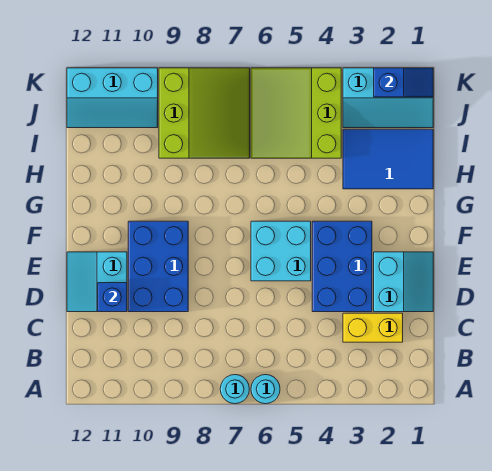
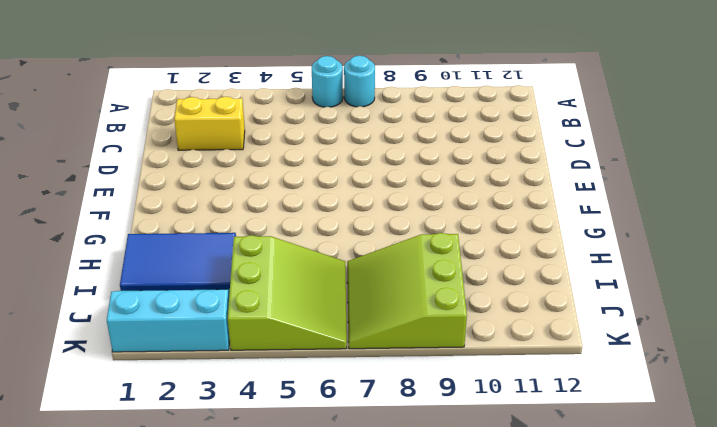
none -> cyan 2x2 slope [374,252,433,312]
none -> blue 2x3 brick [312,221,372,312]
none -> blue 2x3 brick [128,221,188,312]

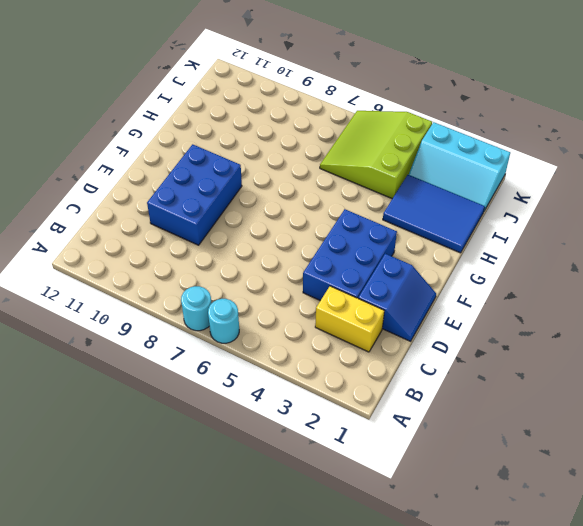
blue 2x2 slope [358,254,436,341] -> cyan 2x2 slope [374,252,433,312]
none -> cyan 2x2 slope [67,252,127,312]
none -> cyan 2x2 brick [251,221,311,281]
none -> lime 3x3 slope [159,68,250,158]

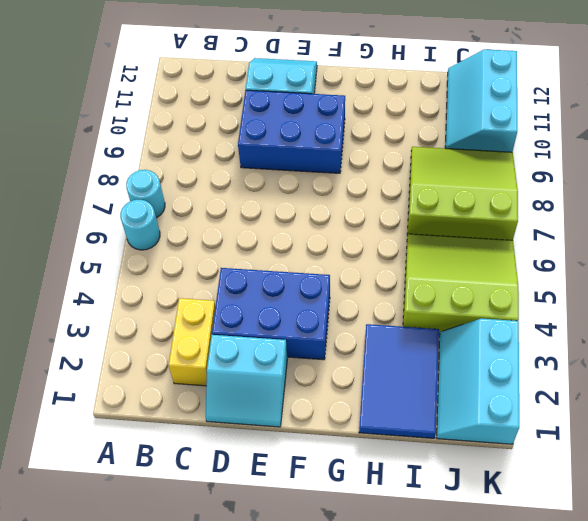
lime 3x3 slope [407,147,518,240] -> lime 3x3 slope turned to [159,68,250,158]
none -> cyan 2x2 brick [251,221,311,281]
none -> blue 1x1 brick [98,283,127,312]
none -> blue 1x2 slope [374,68,433,97]

